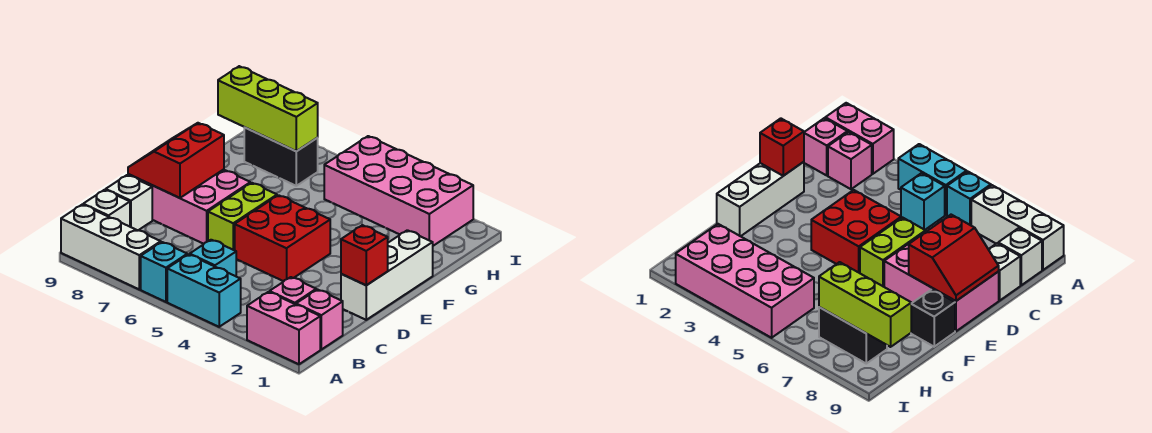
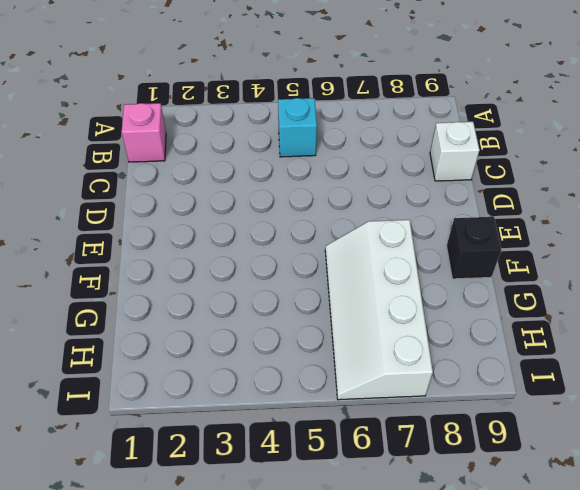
white 2x4 slope [325,220,433,400] -> black 1x2 brick [244,128,318,186]
none -> pink 1x2 brick [247,292,320,364]
none -> cyan 1x2 brick [167,254,241,327]
none -> cyan 1x1 brick [141,242,187,302]

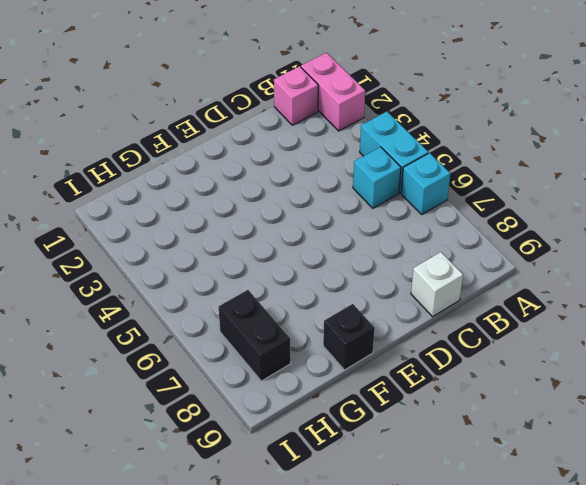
none -> white 1x3 brick [61,205,161,289]
none -> pink 1x1 brick [270,277,316,304]
none -> white 1x1 brick [83,190,130,227]

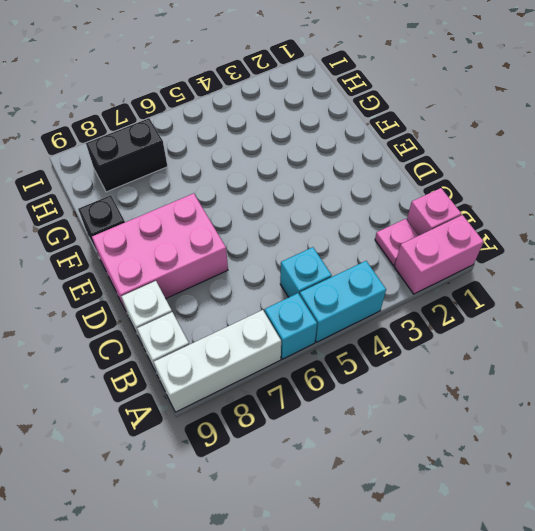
pink 1x1 plate [375,219,418,266] -> pink 1x1 brick [270,277,316,304]
none -> white 1x3 brick [341,230,433,320]
none -> red 2x2 brick [235,195,330,281]
none -> lime 1x2 brick [208,183,277,250]

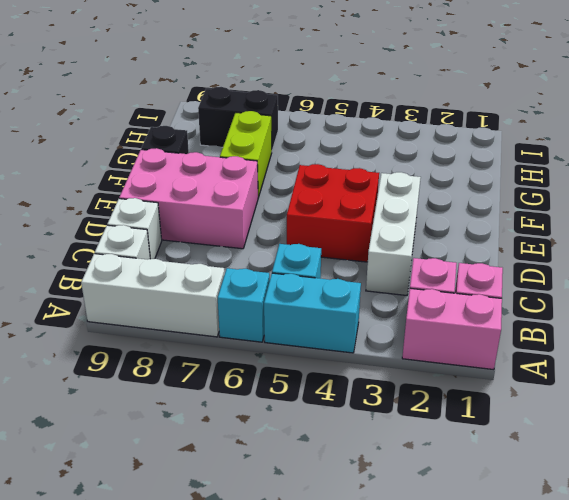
white 1x3 brick [366,172,421,295] -> white 1x3 brick moved to [341,230,433,320]
lime 1x2 brick [220,111,272,198] -> lime 1x2 brick moved to [208,183,277,250]
none -> pink 2x4 brick [324,136,473,246]
none -> red 1x1 brick [341,225,388,285]
none -> red 2x2 slope [128,123,224,198]

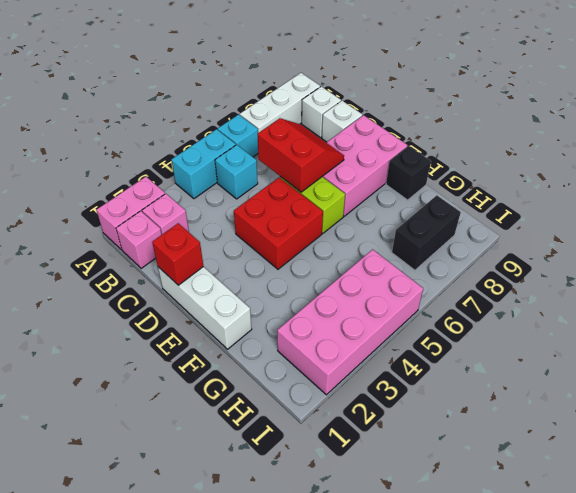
red 2x2 slope [258,118,344,192] -> red 2x2 slope moved to [128,123,224,198]
none -> lime 1x3 brick [218,66,318,151]

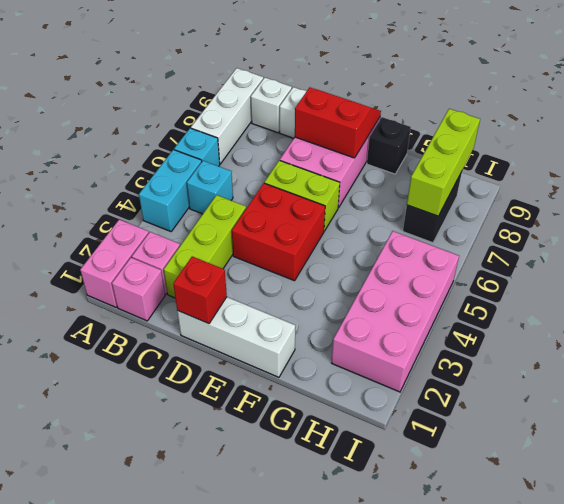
lime 1x3 brick [164,195,246,298] -> none

